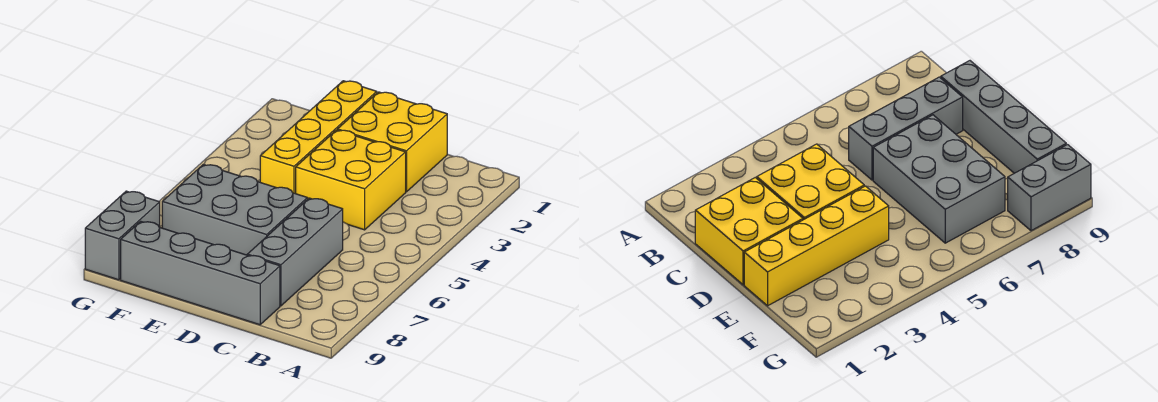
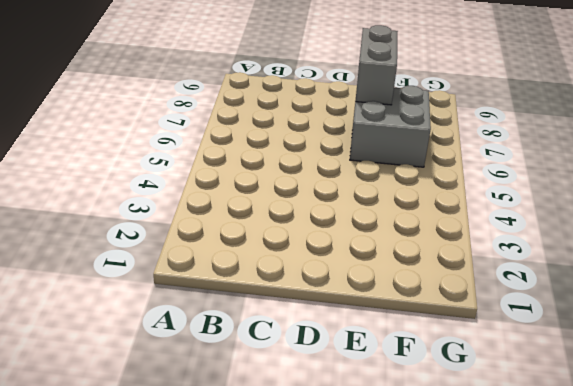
grey 2x2 brick [350,86,431,167] -> grey 2x3 brick [162,164,308,255]
grey 1x2 brick [356,25,398,105] -> grey 1x2 brick moved to [85,191,160,280]
none -> yellow 2x2 brick [338,92,447,192]
none -> yellow 2x2 brick [296,130,406,230]

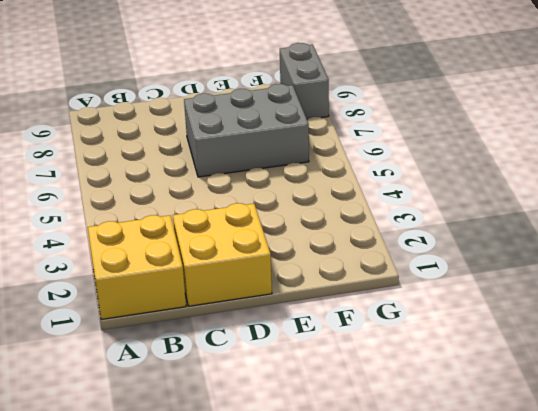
yellow 2x2 brick [88,215,186,319] -> yellow 2x2 brick moved to [296,130,406,230]
none -> grey 1x3 brick [247,198,343,306]
none -> grey 1x4 brick [121,221,280,325]

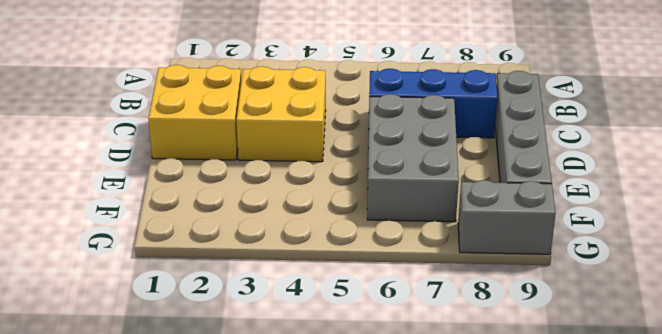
blue 1x3 brick [369,69,498,138] -> grey 1x3 brick [247,198,343,306]
none -> yellow 1x4 brick [260,81,377,194]

